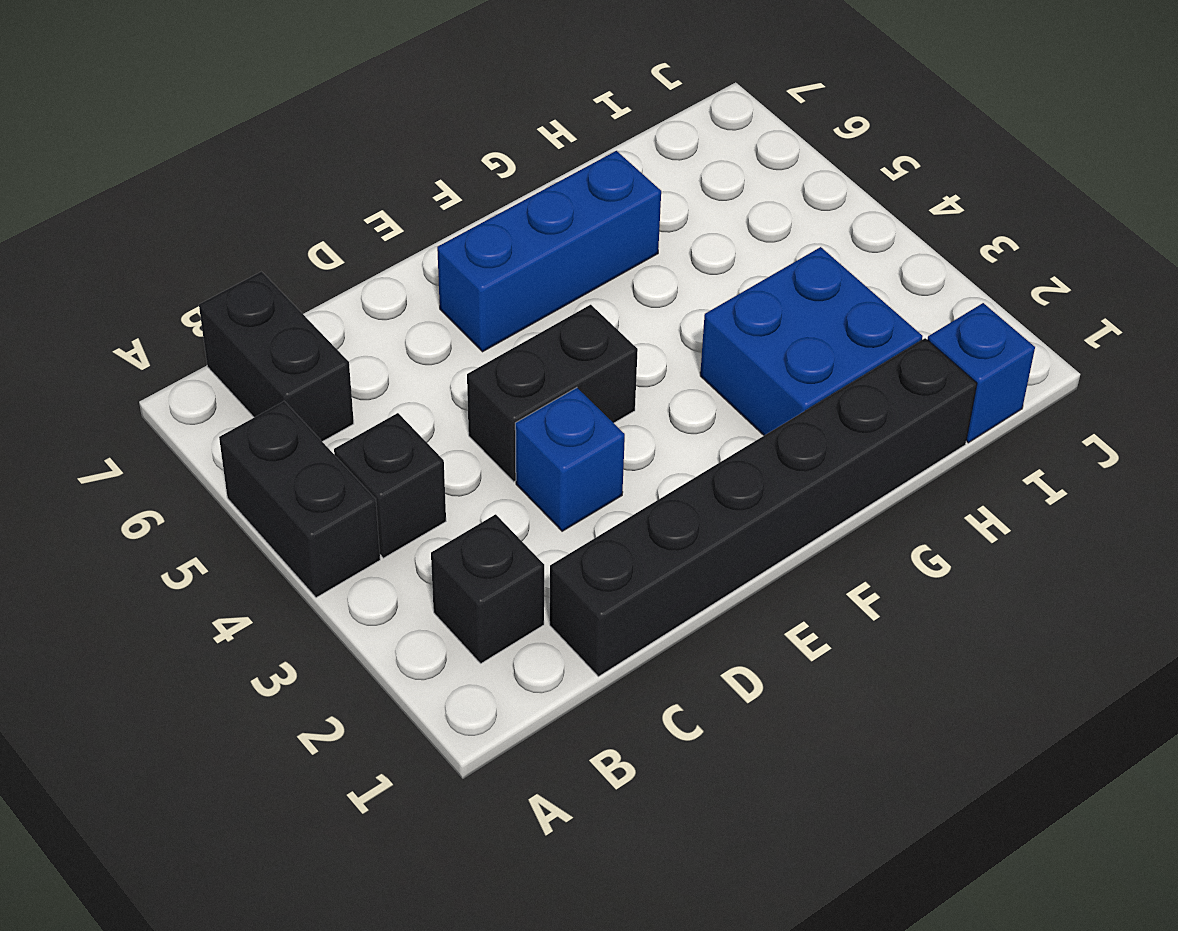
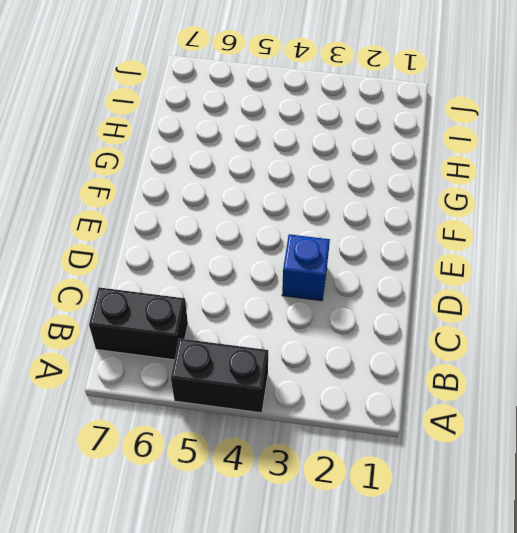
none -> black 1x1 brick [431,514,544,663]
none -> black 1x1 brick [334,413,446,558]

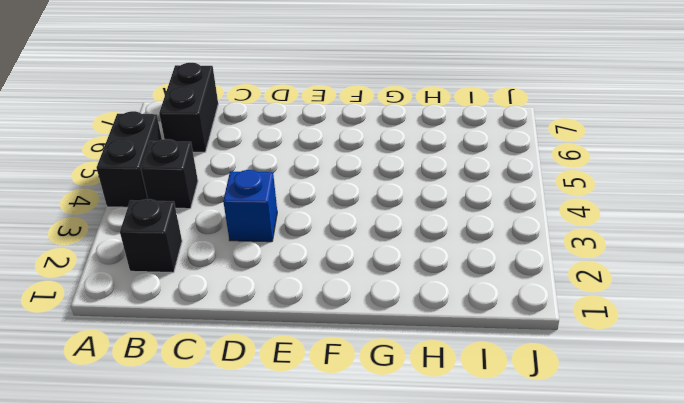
none -> black 1x6 brick [550,338,977,677]
none -> black 1x2 brick [467,305,638,482]

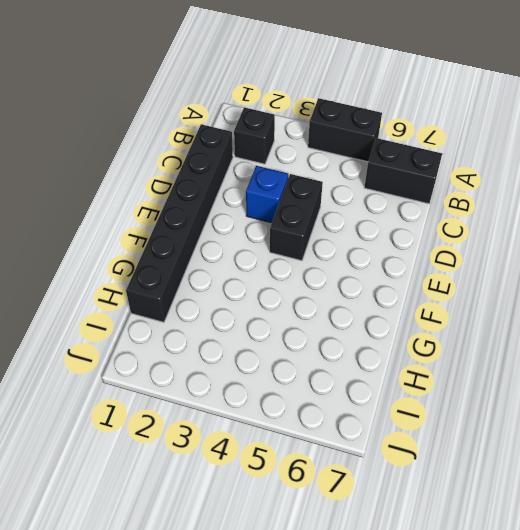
none -> black 1x1 brick [334,413,446,558]
none -> blue 1x3 brick [437,151,661,352]

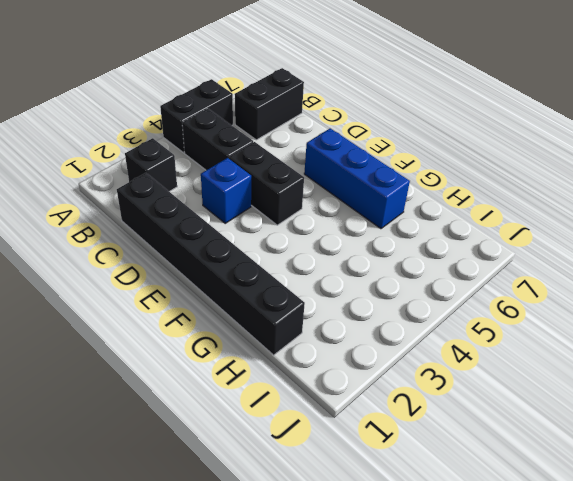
black 1x2 brick [182,108,253,170] -> black 1x1 brick [334,413,446,558]
none -> blue 2x2 brick [700,247,923,435]
none -> blue 1x1 brick [928,303,1035,443]

